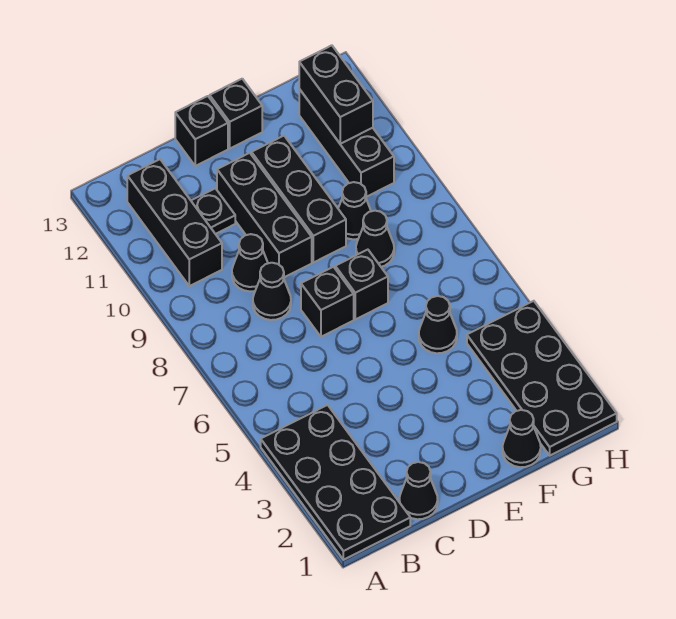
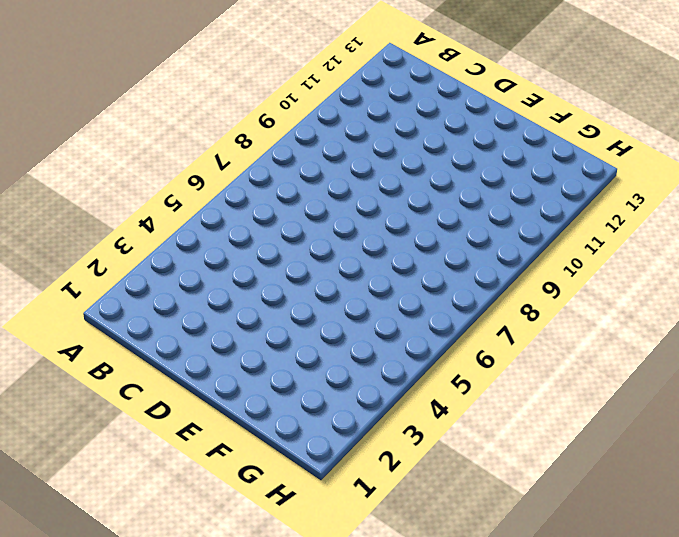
none -> black 2x4 plate [261,405,410,560]
none -> black 1x3 brick [127,159,222,286]
none -> black 1x1 cone [399,462,438,519]

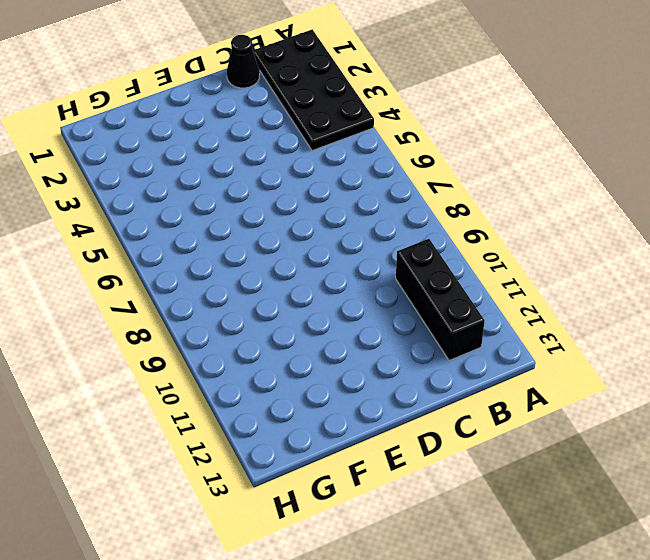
none -> black 1x1 cone [253,263,291,320]
none -> black 1x1 cone [232,234,268,291]
none -> black 1x1 plate [191,188,235,234]

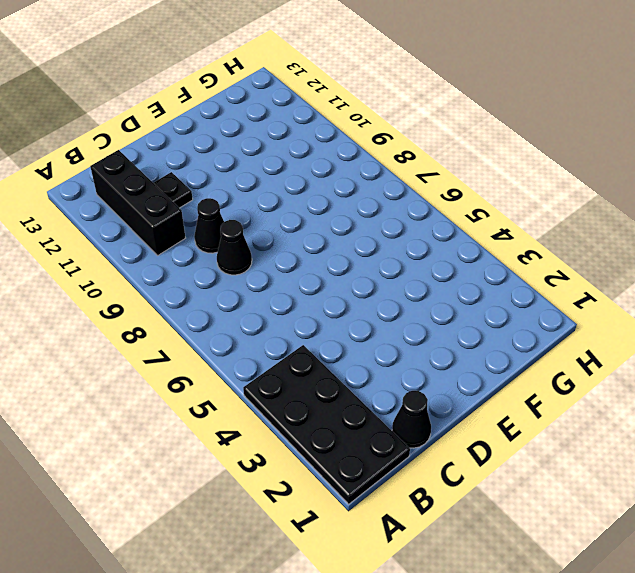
none -> black 1x1 brick [301,267,354,337]
none -> black 1x3 brick [217,153,312,277]
none -> black 1x1 brick [175,96,228,166]

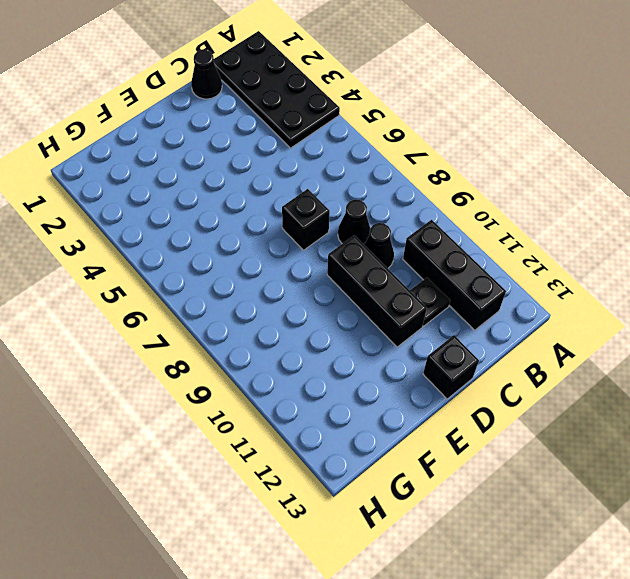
none -> black 1x1 brick [335,250,388,319]
none -> black 1x3 brick [252,136,346,263]
none -> black 1x1 brick [210,79,262,148]

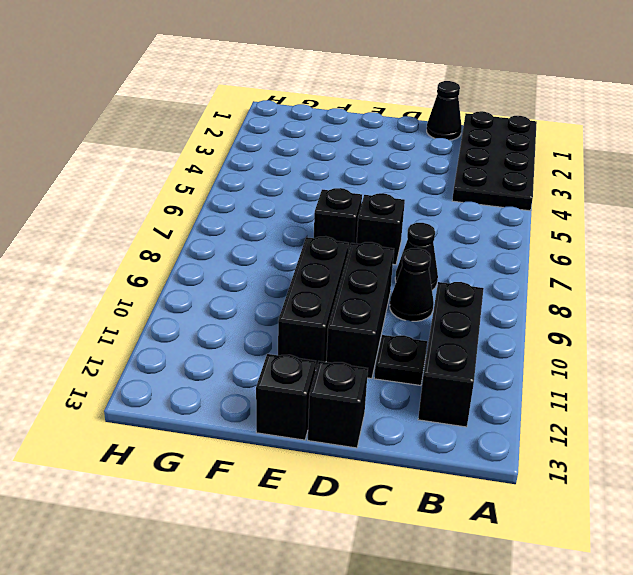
none -> black 1x1 cone [503,410,541,467]
none -> black 1x1 cone [419,296,457,353]
none -> black 1x1 cone [356,211,394,267]

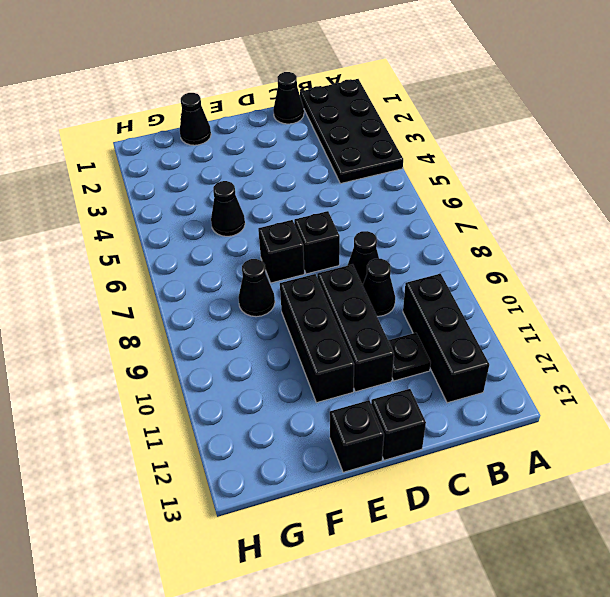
none -> black 1x1 cone [338,182,371,239]
none -> black 2x4 plate [467,301,617,455]
none -> black 1x3 brick [299,89,394,197]

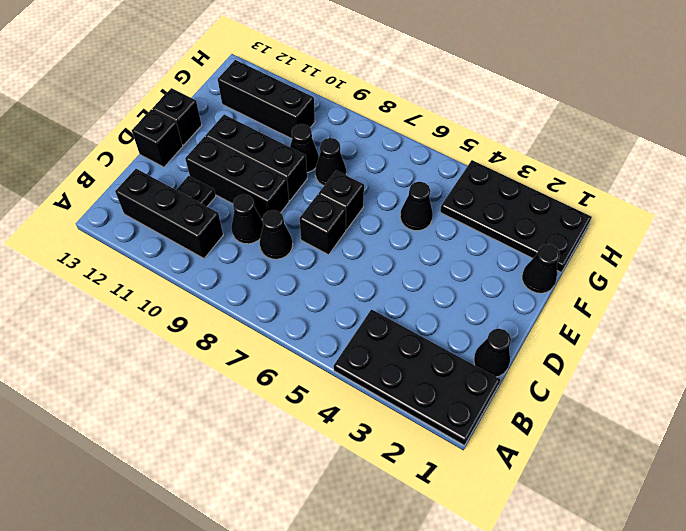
none -> black 1x2 brick [299,45,373,144]

